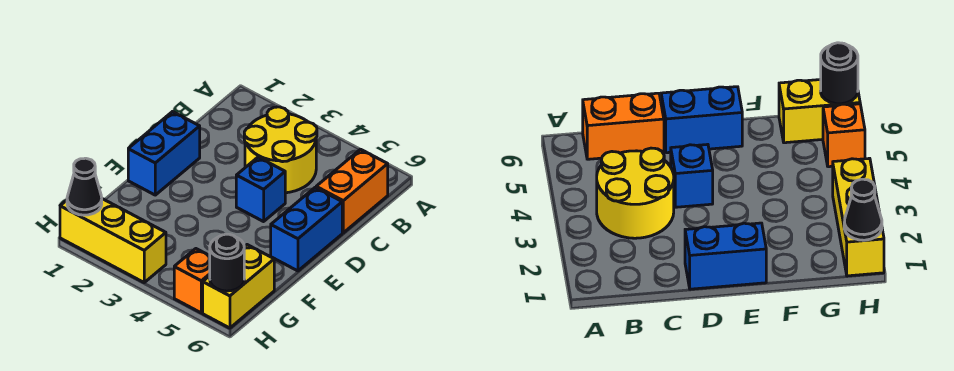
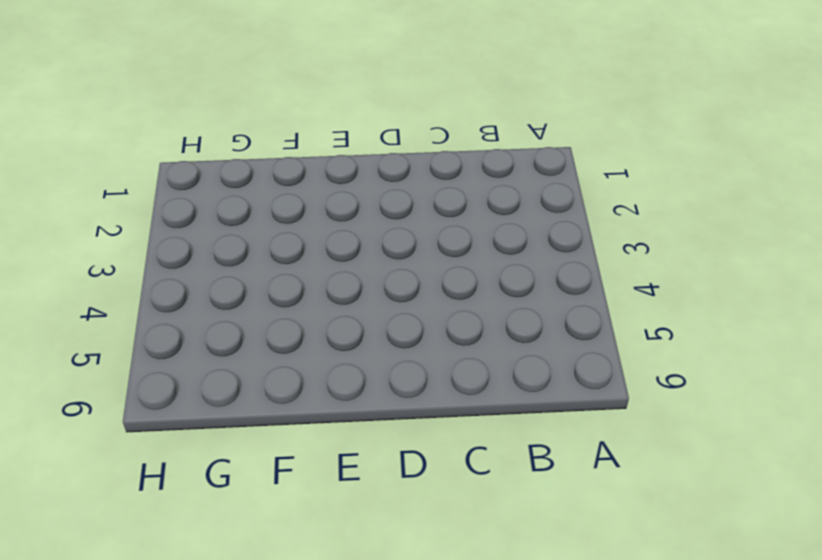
none -> yellow 2x2 round brick [244,107,317,193]
none -> orange 1x2 brick [316,149,388,233]

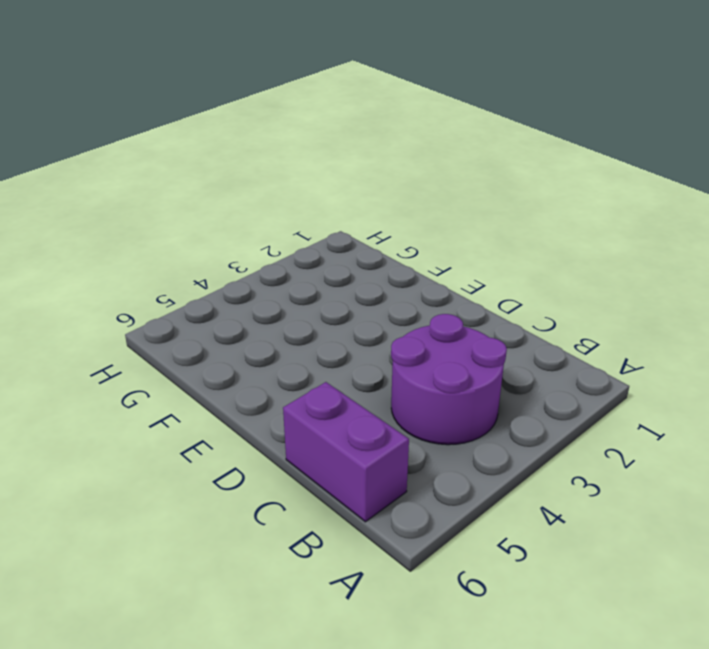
purple 2x2 round brick [391,314,507,445] -> yellow 2x2 round brick [244,107,317,193]
purple 1x2 brick [283,382,409,522] -> orange 1x2 brick [316,149,388,233]
none -> blue 1x2 brick [128,112,200,195]
none -> blue 1x1 brick [236,157,285,222]

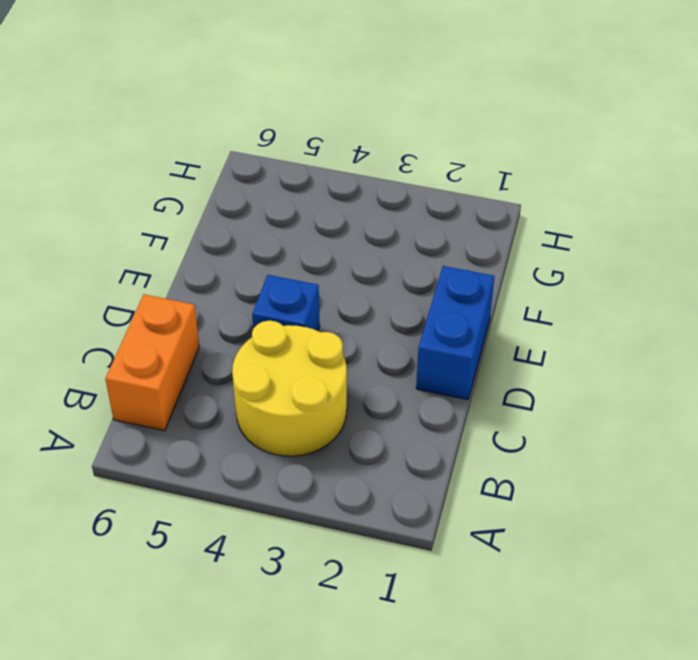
none -> blue 1x2 brick [271,187,342,271]
none -> yellow 1x2 brick [203,245,274,328]

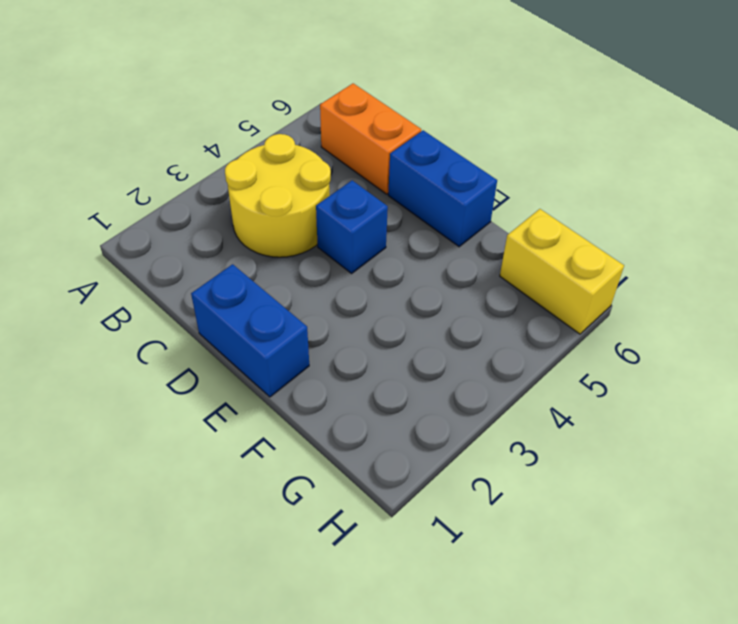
none -> yellow 1x3 brick [60,199,166,282]
none -> orange 1x1 brick [174,249,210,313]

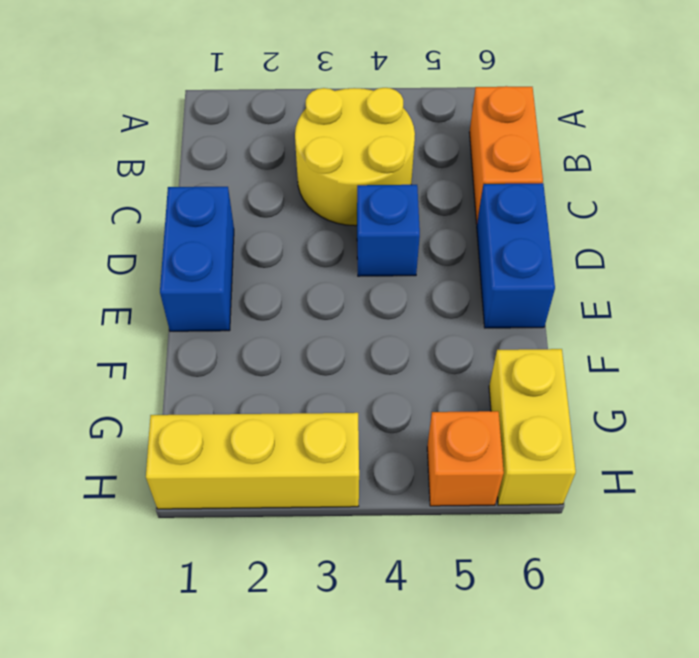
none -> black 1x1 cone [67,158,102,215]
none -> black 1x1 round brick [210,234,244,291]

